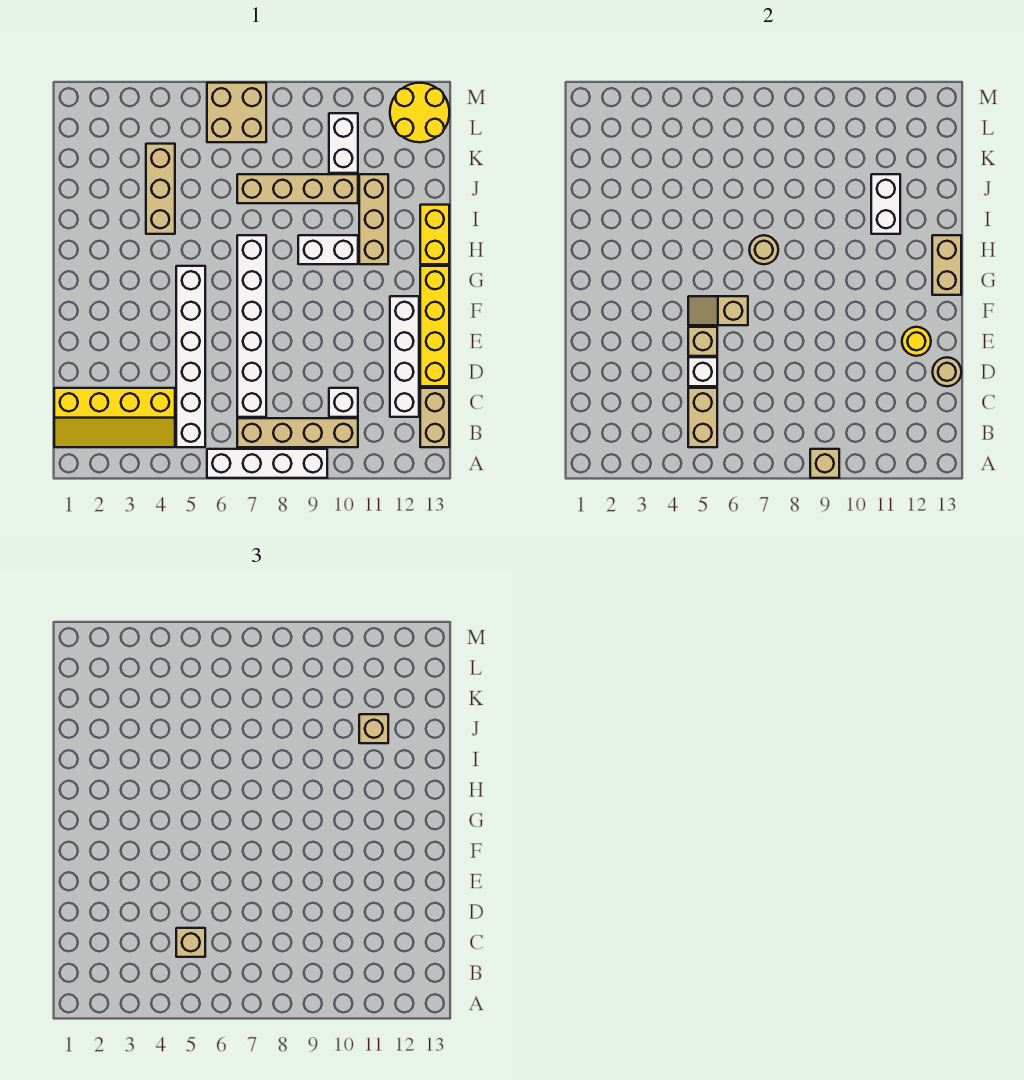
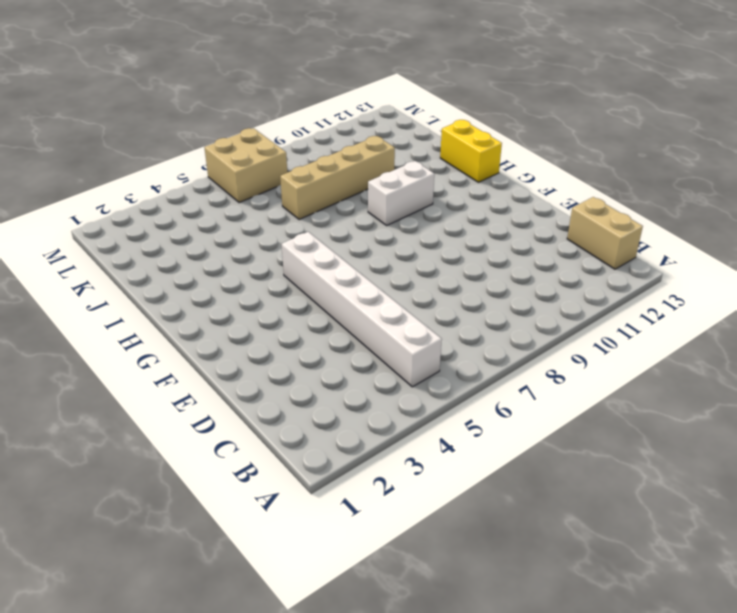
none -> white 1x4 brick [207,449,327,478]
none -> yellow 2x4 slope [54,388,175,447]
none -> tan 1x4 brick [237,418,358,447]

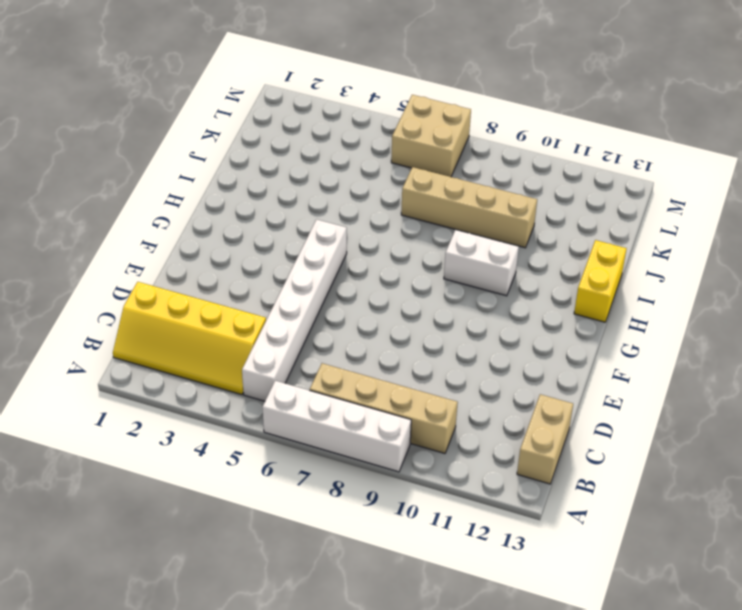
none -> white 1x6 brick [237,235,266,417]
none -> white 1x1 brick [329,388,358,417]
none -> white 1x4 brick [390,296,419,417]

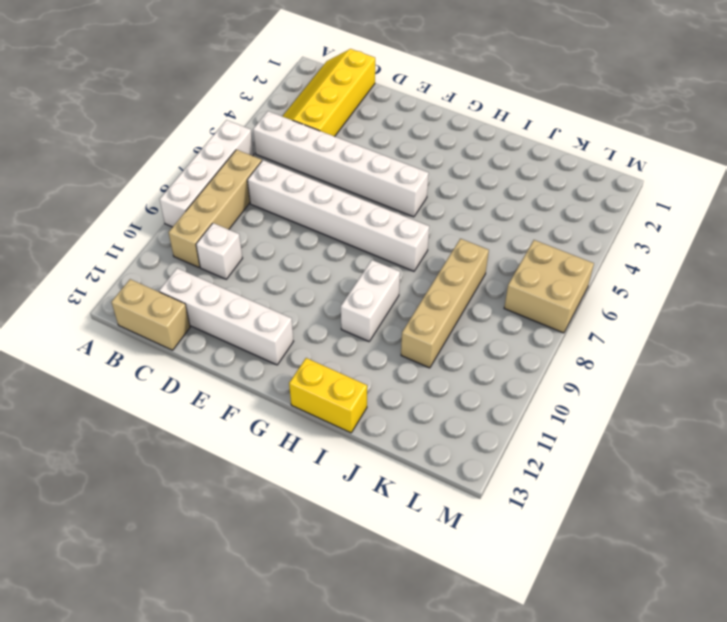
none -> yellow 1x4 brick [420,266,449,386]
none -> tan 1x3 brick [359,174,388,264]
none -> tan 1x3 brick [146,144,175,234]

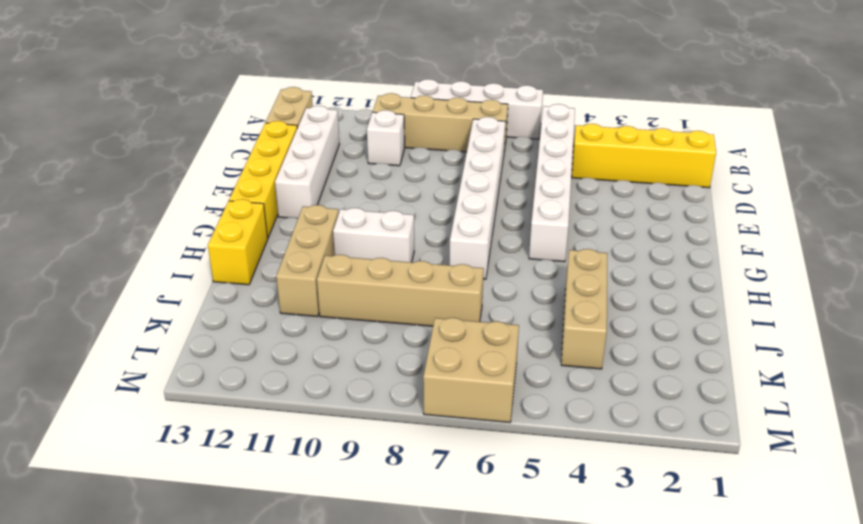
none -> white 1x2 brick [329,113,358,173]
none -> yellow 2x2 round brick [390,83,449,142]
none -> tan 1x1 brick [810,449,839,478]

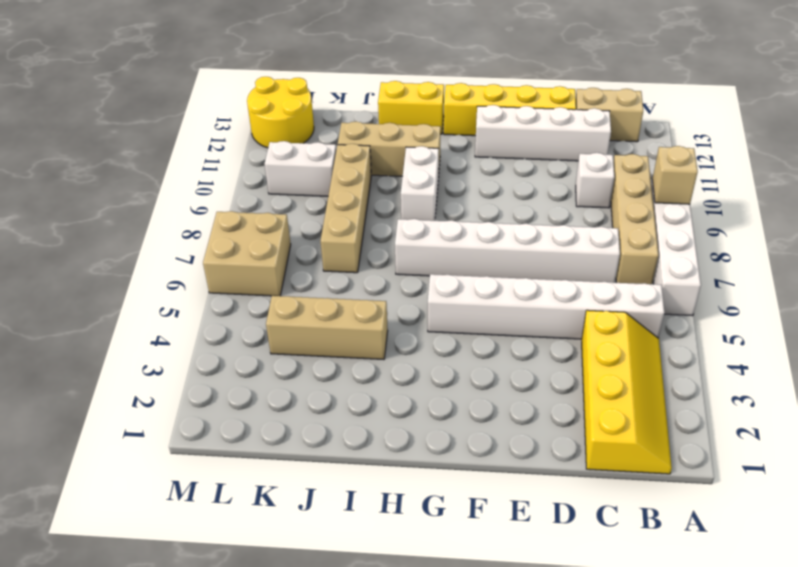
none -> tan 1x2 brick [688,388,717,447]
none -> white 1x1 brick [688,357,717,386]
none -> tan 1x1 round brick [933,357,961,386]

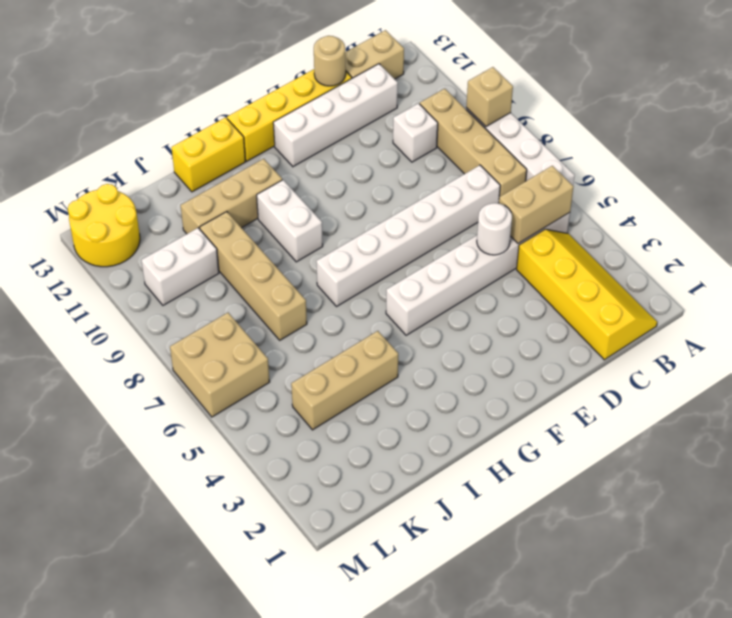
white 1x1 round brick [477,203,512,255] -> white 1x1 brick [688,357,717,386]
none -> tan 1x1 brick [688,327,717,356]
none -> yellow 1x1 round brick [902,327,931,356]
none -> tan 1x2 slope [688,296,748,325]

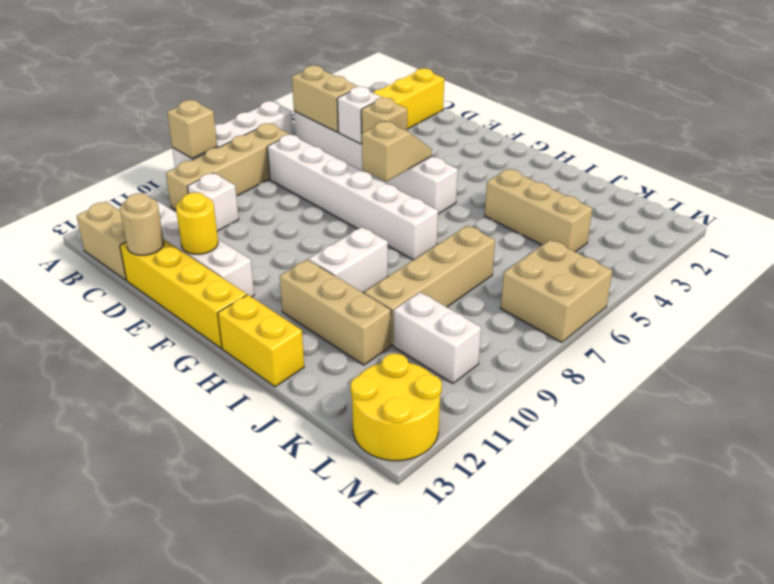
none -> tan 1x2 brick [932,235,961,295]
none -> tan 1x1 round brick [749,235,778,264]
none -> white 1x2 brick [871,174,900,234]

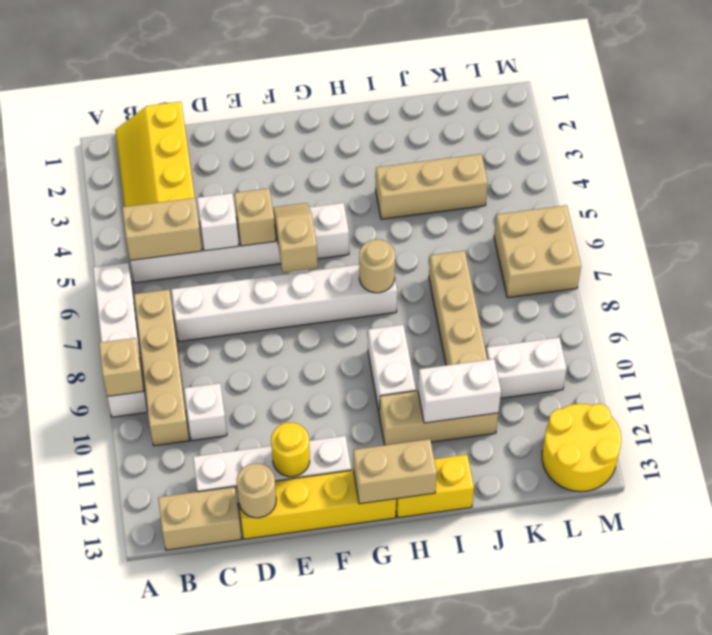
none -> tan 1x1 brick [176,928,205,957]
none -> tan 1x1 brick [359,714,388,743]

